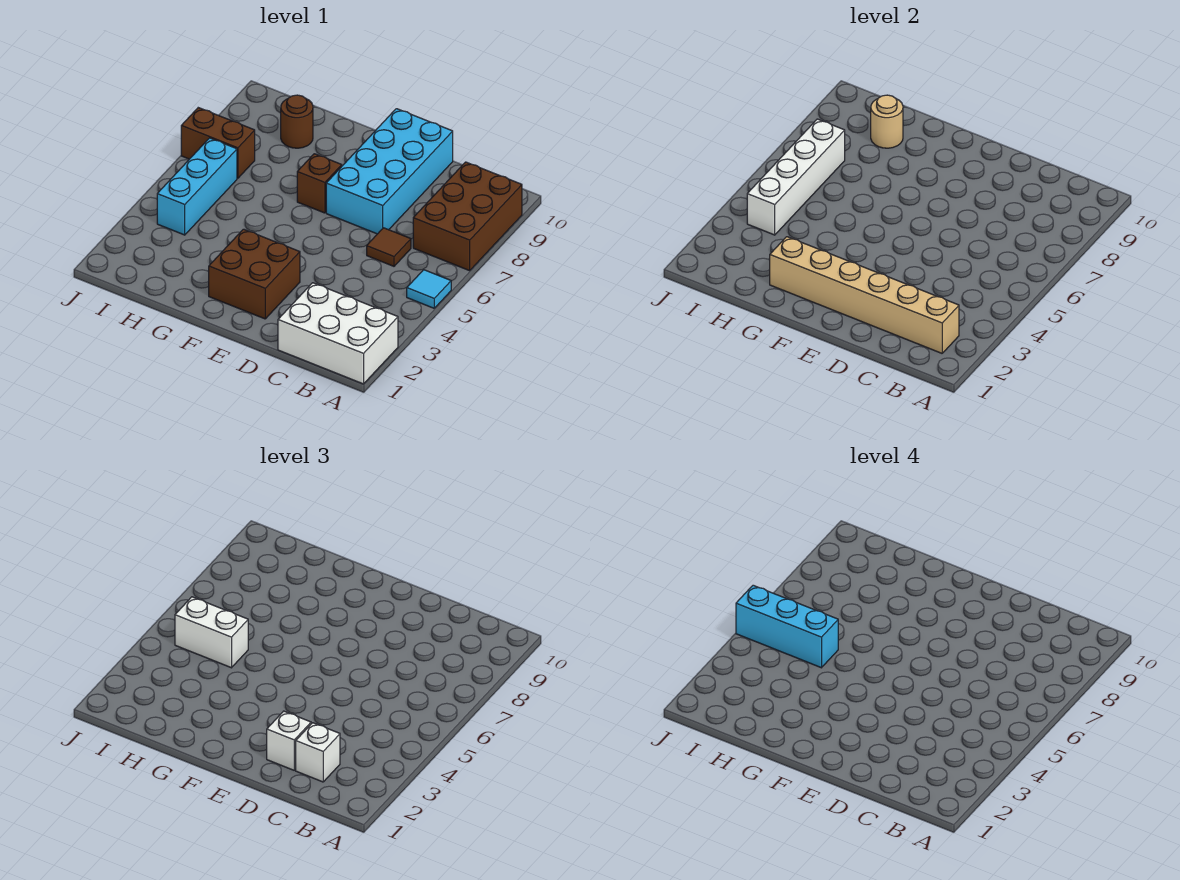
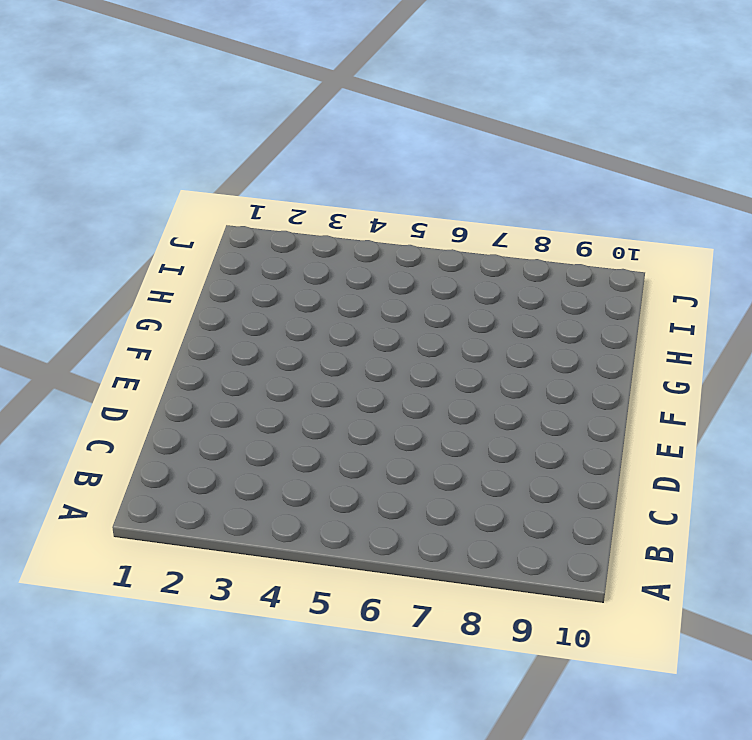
none -> white 2x3 brick [278,283,398,384]
none -> cyan 1x1 tile [407,270,451,308]
none -> brown 2x3 brick [413,162,522,271]

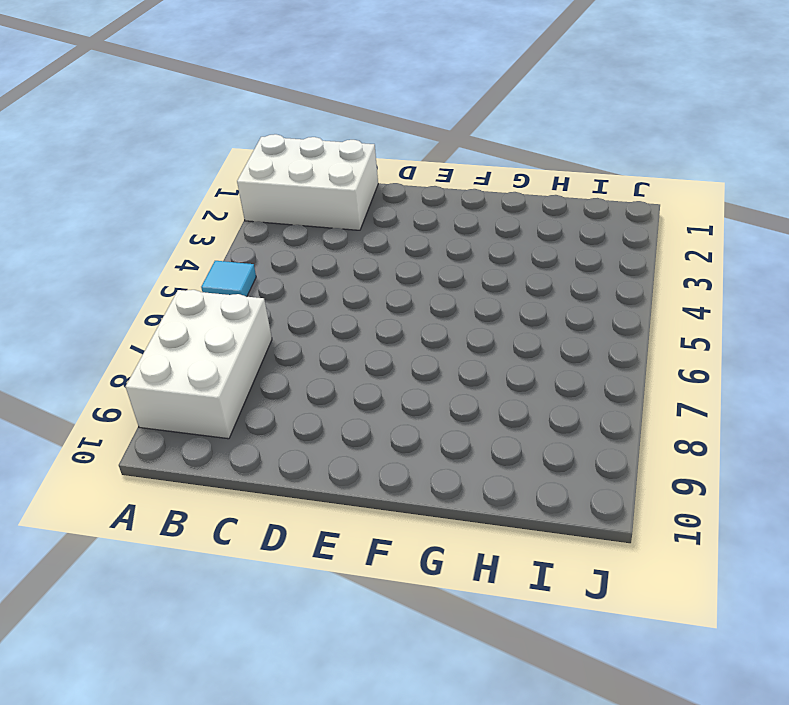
white 2x3 brick [126,290,272,439] -> brown 2x3 brick [413,162,522,271]
none -> brown 1x1 tile [367,228,411,266]
none -> cyan 2x4 brick [326,109,453,234]
none -> brown 2x2 brick [209,229,300,319]

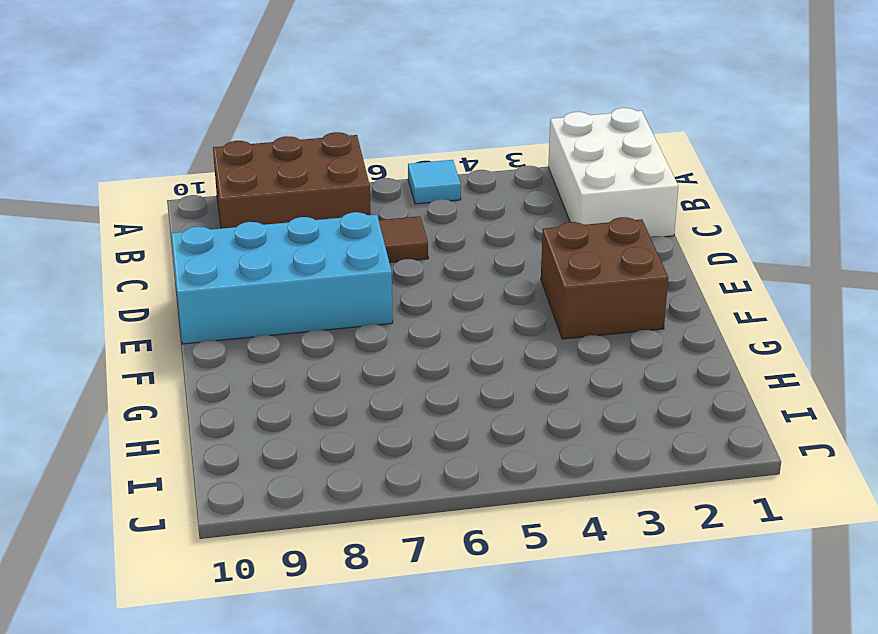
none -> brown 1x1 brick [297,154,342,213]
none -> brown 1x1 round brick [281,95,313,148]
none -> cyan 1x3 brick [157,138,237,235]

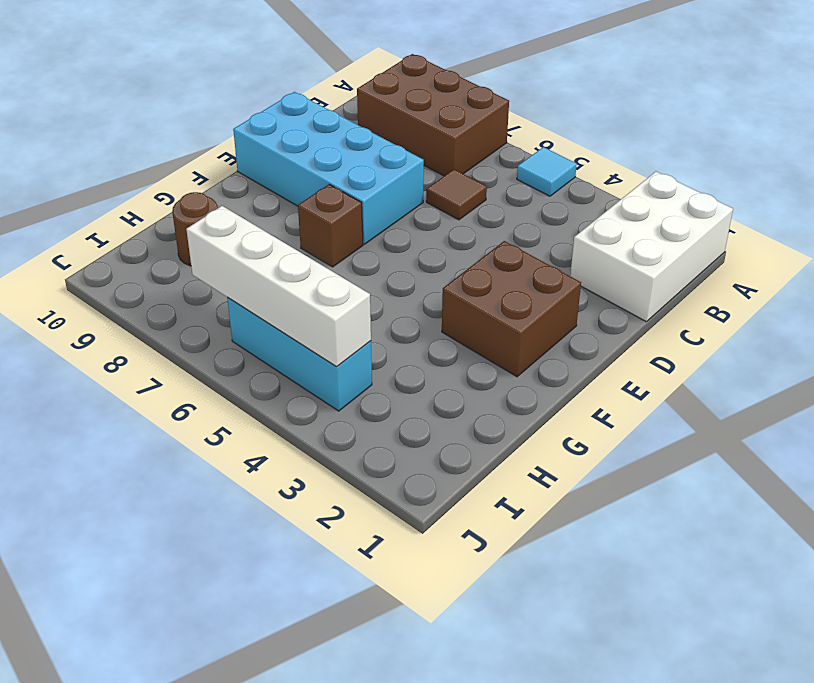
none -> brown 1x2 brick [181,108,255,178]
none -> tan 1x6 brick [770,237,959,353]
none -> tan 1x1 round brick [871,95,903,148]

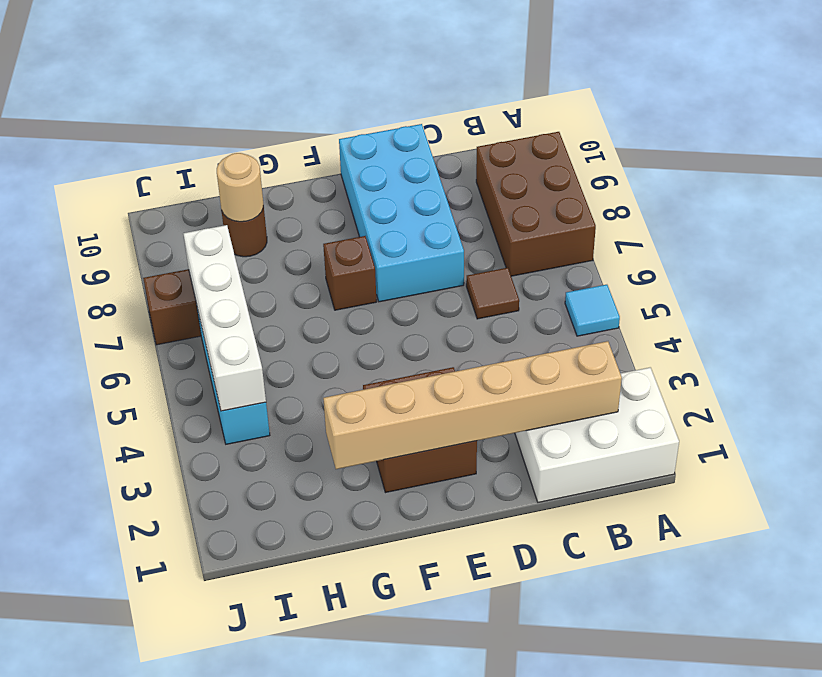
none -> white 1x1 brick [296,723,340,782]
none -> white 1x1 brick [267,711,311,770]
none -> white 1x2 brick [175,597,248,668]

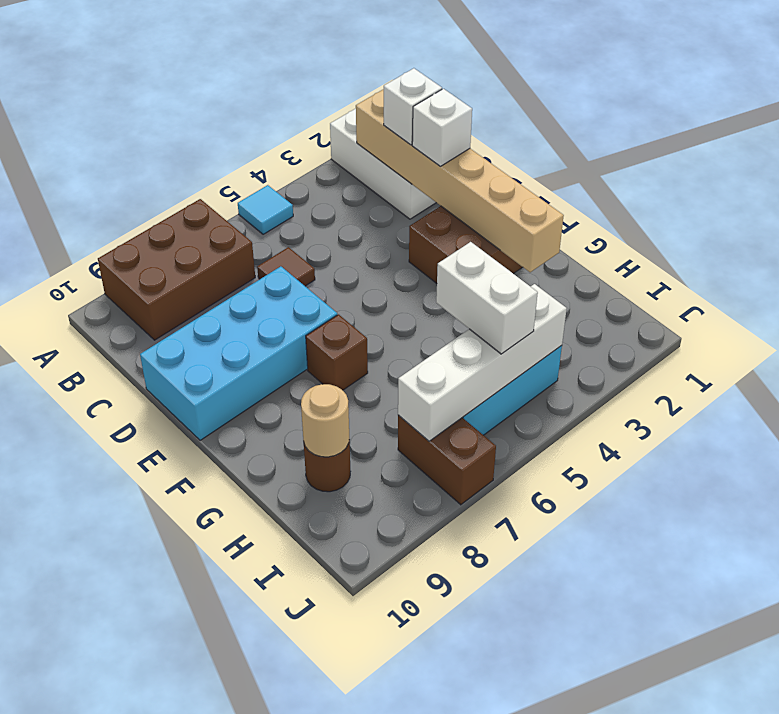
none -> cyan 1x3 brick [736,585,838,668]

